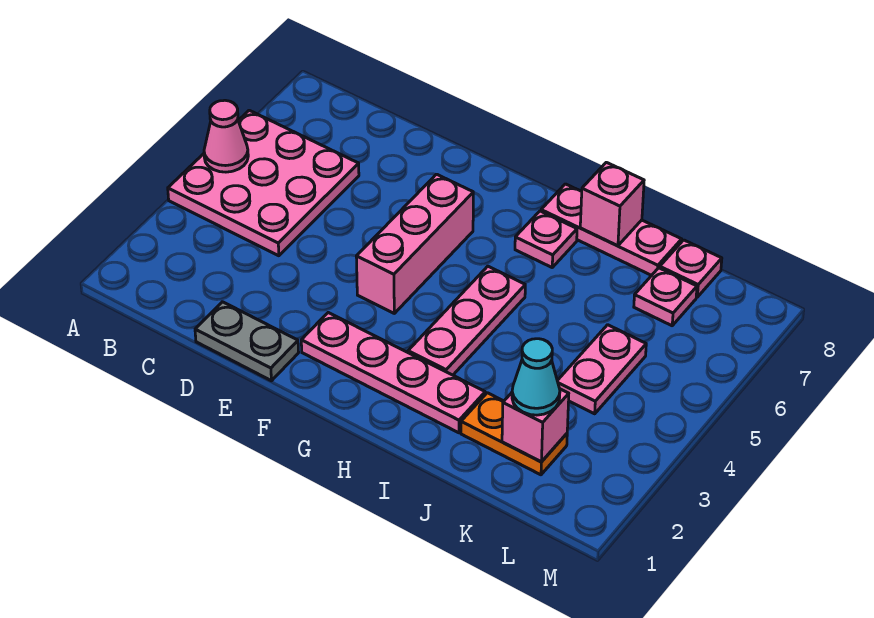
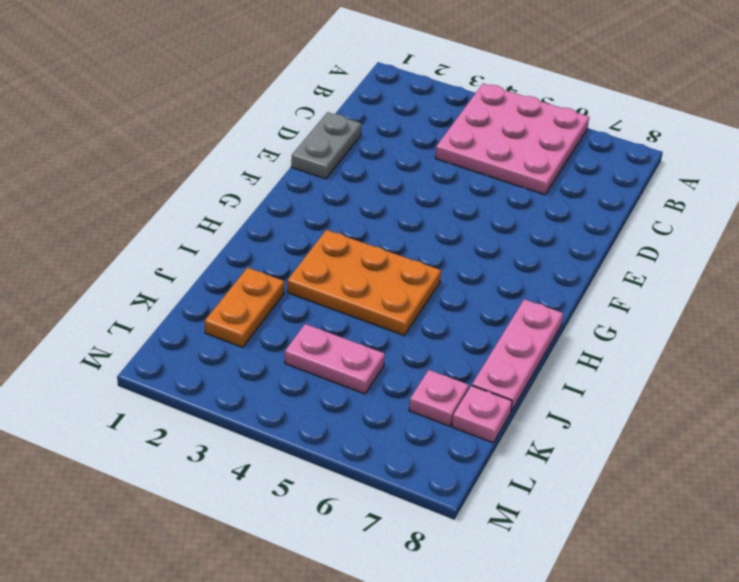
orange 2x3 plate [287,230,441,335] -> pink 1x3 plate [408,266,525,375]
none -> pink 1x4 plate [301,313,485,433]
none -> pink 1x3 brick [356,174,473,313]
none -> pink 1x1 plate [515,211,577,267]

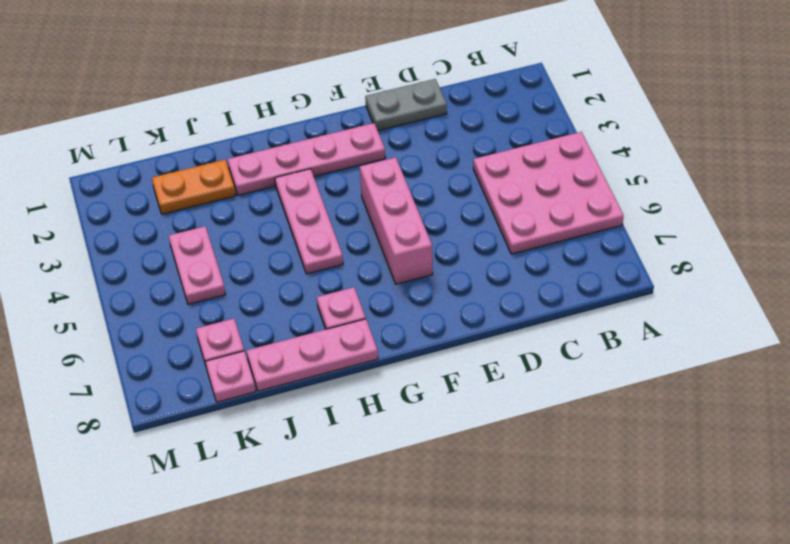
none -> pink 1x1 cone [204,100,248,172]
none -> pink 1x1 brick [580,162,644,246]
none -> pink 1x1 brick [502,389,569,462]

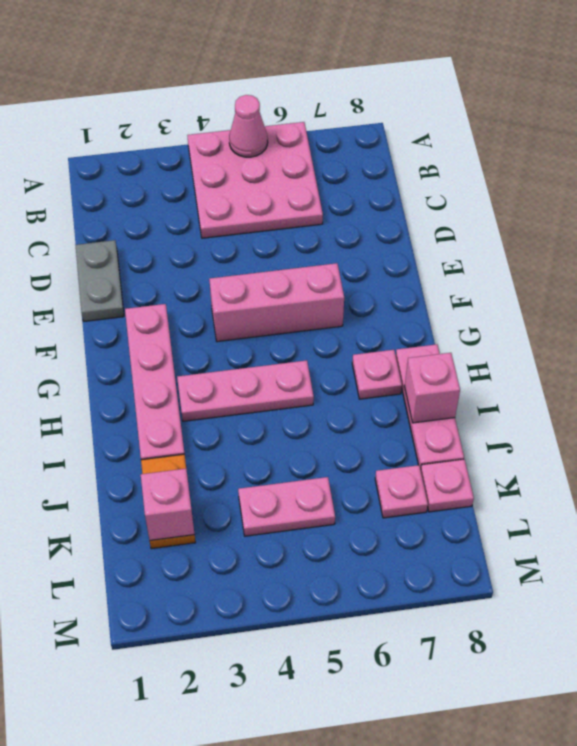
none -> cyan 1x1 cone [512,339,560,415]

